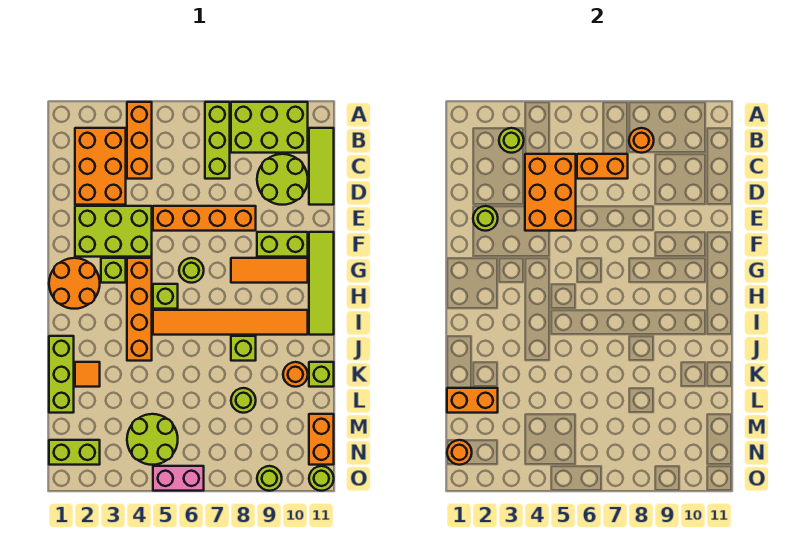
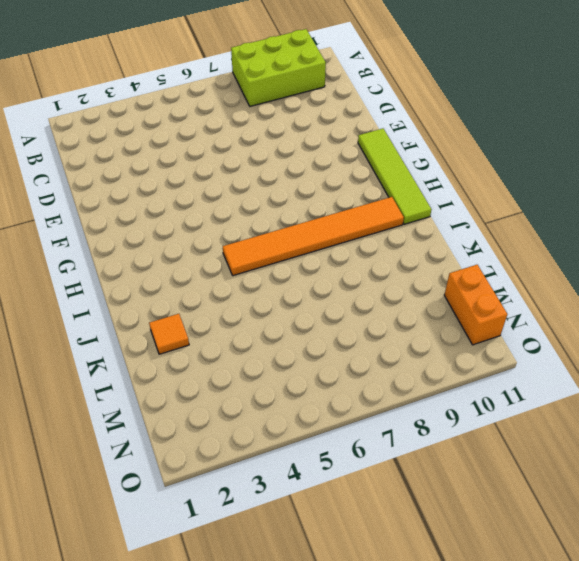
none -> orange 1x3 brick [127,102,152,179]
none -> lime 1x3 brick [205,102,230,179]
none -> orange 2x3 brick [75,128,126,205]
none -> lime 1x3 tile [309,128,334,205]

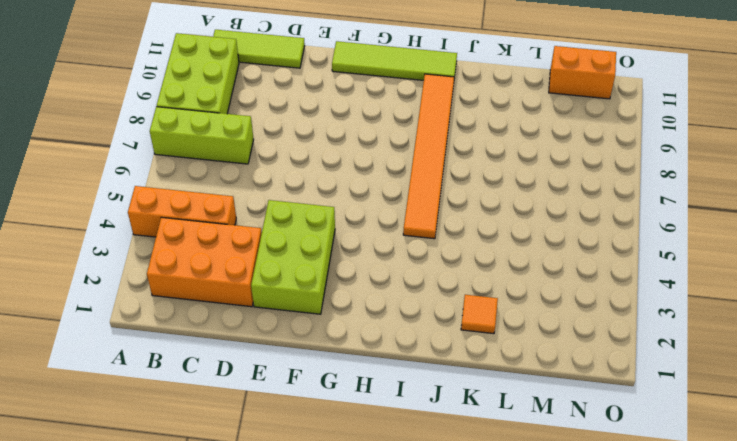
none -> lime 2x2 round brick [257,154,308,205]
none -> orange 1x4 brick [153,206,256,231]
none -> lime 1x2 brick [257,232,308,257]
none -> orange 2x2 round brick [49,258,100,309]

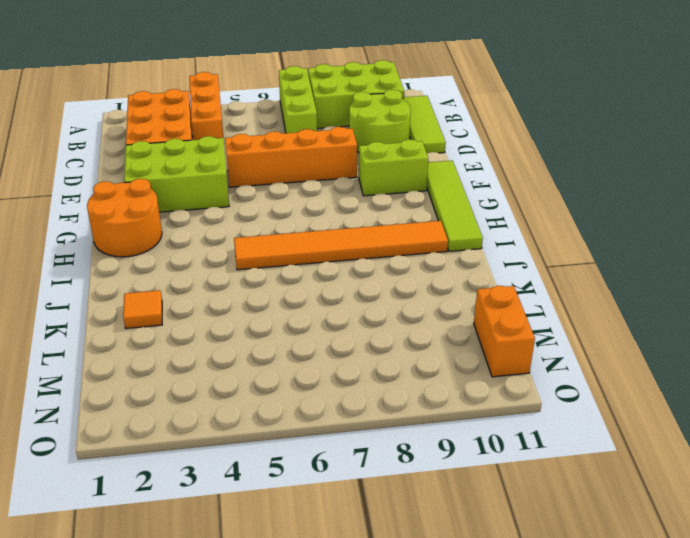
none -> lime 1x1 brick [101,258,126,283]
none -> orange 1x4 brick [127,258,152,361]
none -> lime 1x1 round brick [179,258,204,283]
none -> orange 1x3 tile [231,258,308,283]

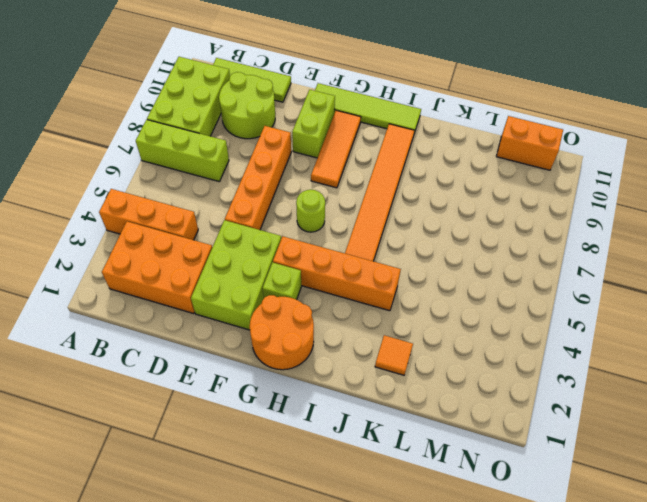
none -> lime 1x1 brick [153,284,178,309]
none -> lime 1x3 brick [49,336,74,413]
none -> lime 1x1 brick [231,336,256,361]
none -> orange 1x1 round brick [283,362,308,387]

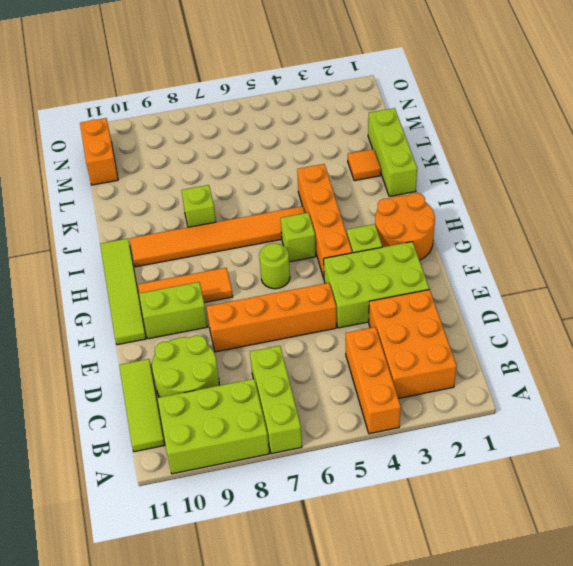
none -> orange 1x1 round brick [283,362,308,387]
none -> lime 1x1 brick [309,362,334,387]
none -> lime 1x1 round brick [231,388,256,413]
none -> lime 2x2 round brick [127,414,178,465]

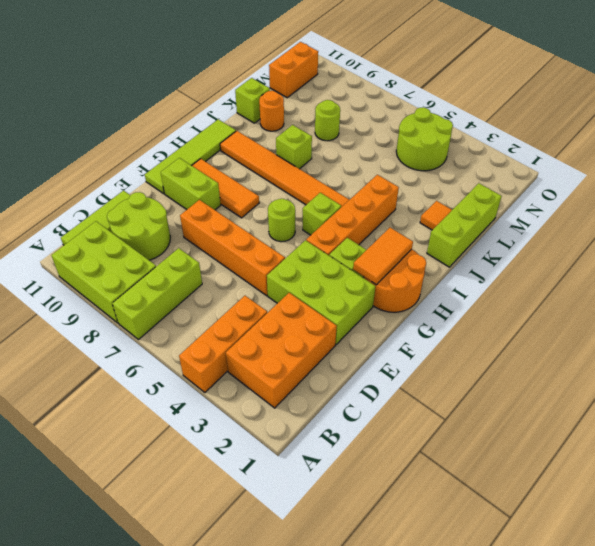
orange 1x2 tile [353,228,413,285] -> none
none -> lime 1x2 brick [49,440,100,465]
none -> pink 1x2 brick [153,466,204,491]
none -> lime 1x1 round brick [257,466,282,491]
none -> lime 1x1 round brick [309,466,334,491]

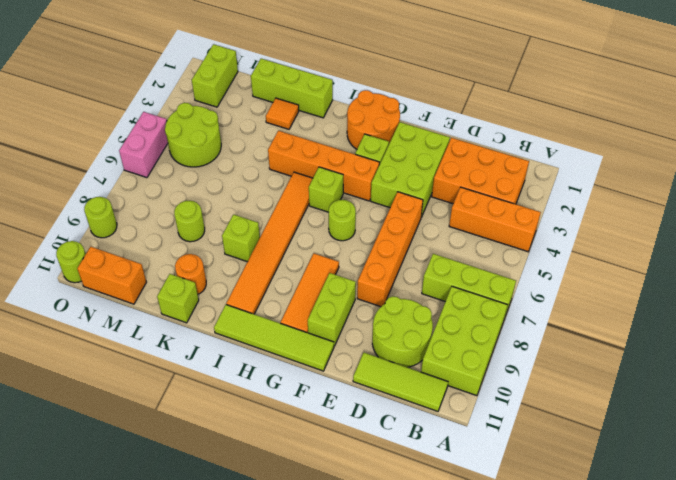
none -> lime 1x1 round brick [499,128,524,153]
none -> orange 1x1 round brick [629,128,654,153]
none -> orange 2x3 brick [525,154,576,231]
none -> orange 1x2 brick [577,154,628,179]

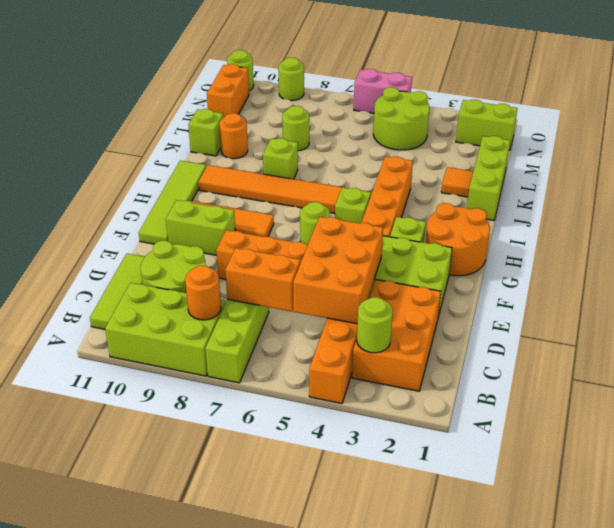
none -> lime 1x1 round brick [473,206,498,231]
none -> orange 1x2 brick [447,388,498,413]
none -> orange 1x1 round brick [447,440,472,465]

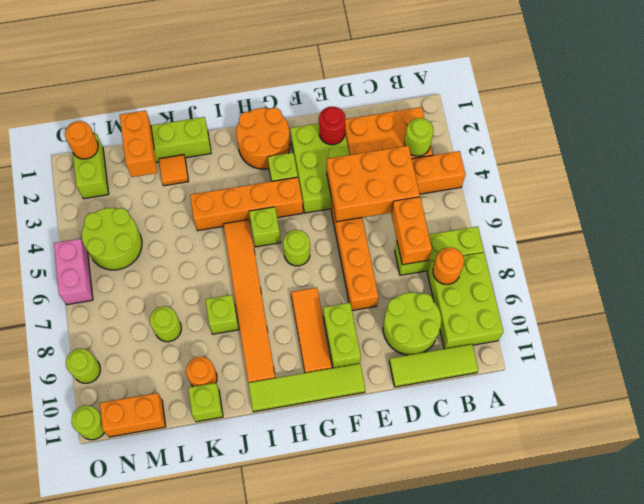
red 1x1 round brick [319,107,345,145] -> lime 1x1 round brick [473,206,498,231]

